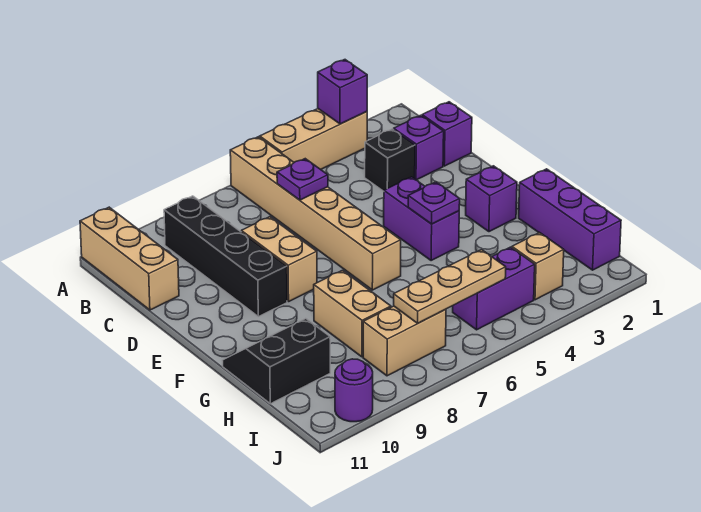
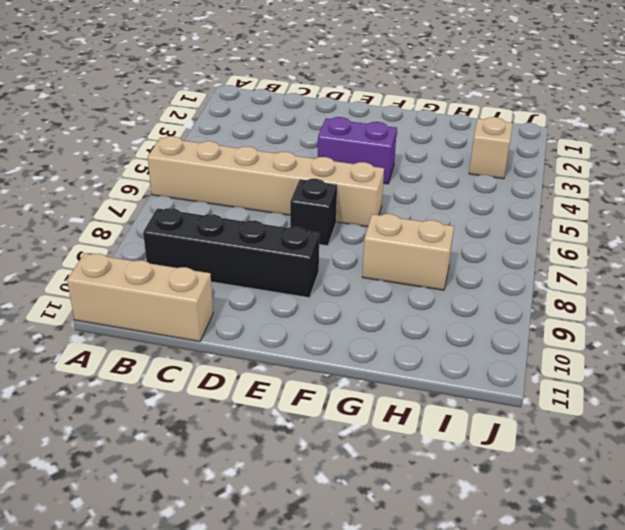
black 1x1 brick [290,179,337,246] -> black 1x1 brick moved to [365,129,415,191]
none -> tan 1x3 brick [260,109,367,169]
none -> purple 1x1 brick [422,102,472,166]
none -> purple 1x1 brick [394,115,444,180]

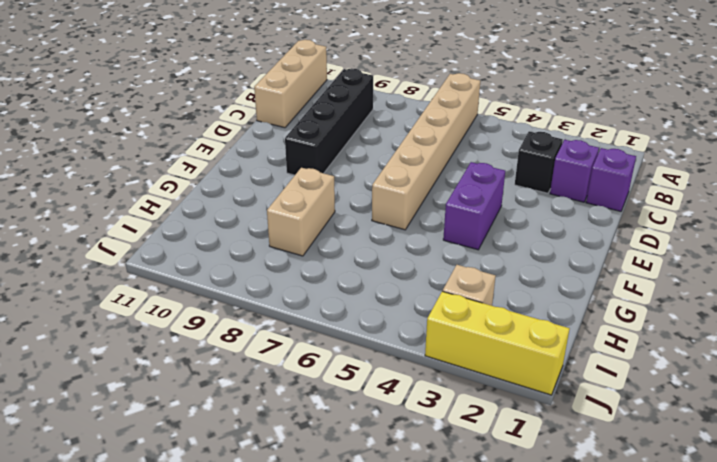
yellow 1x3 brick [425,291,570,395] -> none
none -> tan 1x3 brick [260,109,367,169]
none -> tan 1x2 brick [241,217,317,302]
none -> purple 1x1 brick [466,166,517,232]

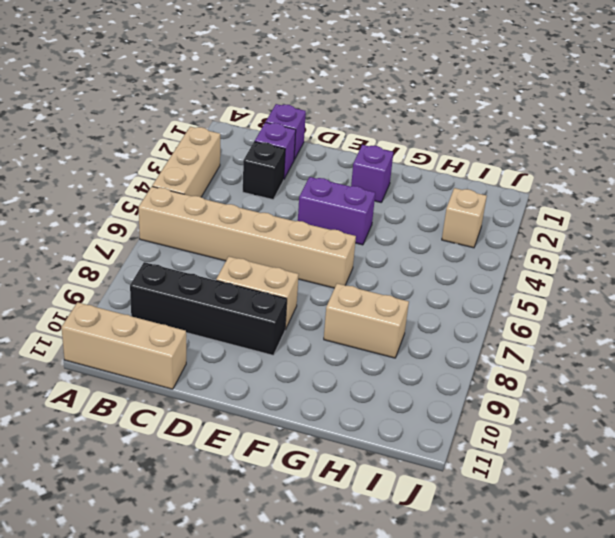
none -> purple 1x3 brick [519,169,621,270]
none -> black 2x2 slope [222,319,330,404]
none -> purple 1x2 brick [453,247,535,330]

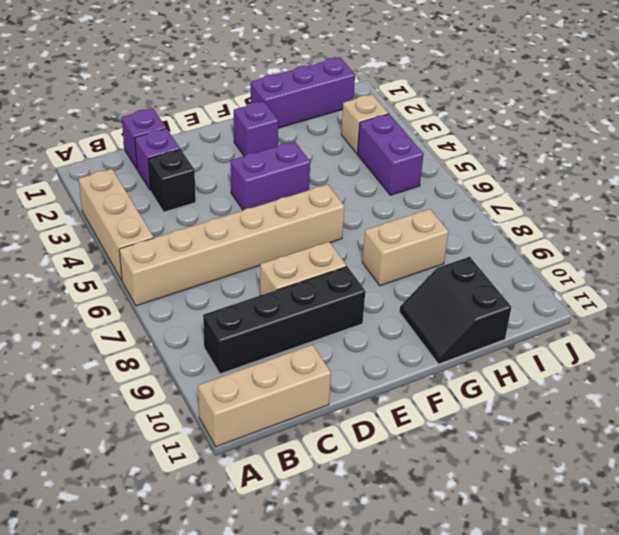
none -> tan 1x2 brick [363,306,446,376]
none -> purple 1x1 round brick [335,359,373,422]
none -> purple 1x1 brick [318,60,367,124]

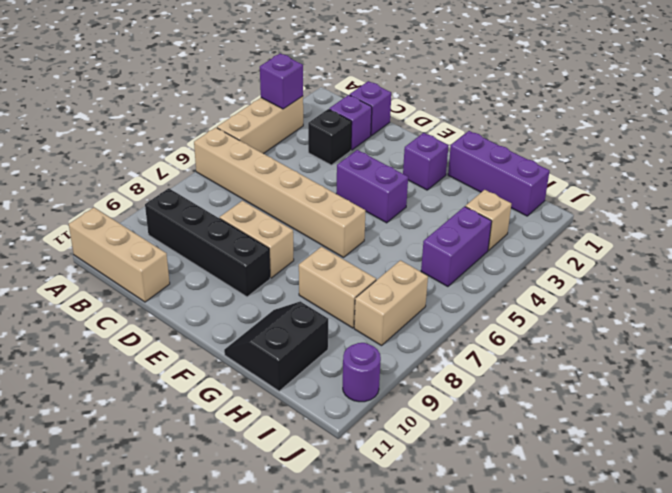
none -> purple 1x1 plate [277,159,328,200]
none -> purple 1x1 plate [408,182,460,224]
none -> tan 1x3 plate [394,250,506,323]

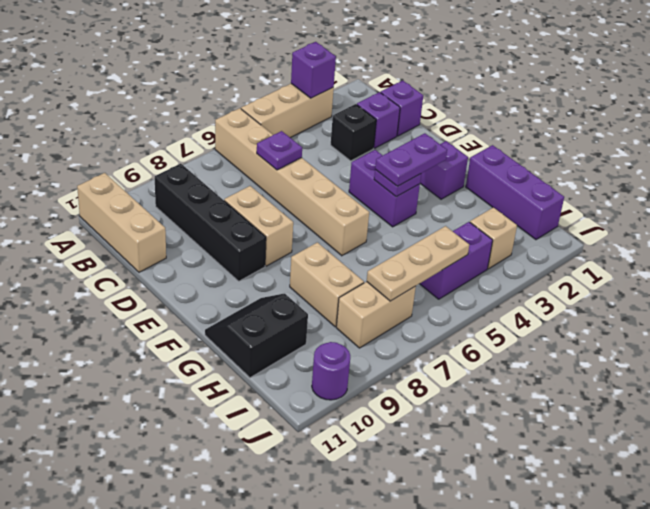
purple 1x2 plate [375,133,447,186] -> none

